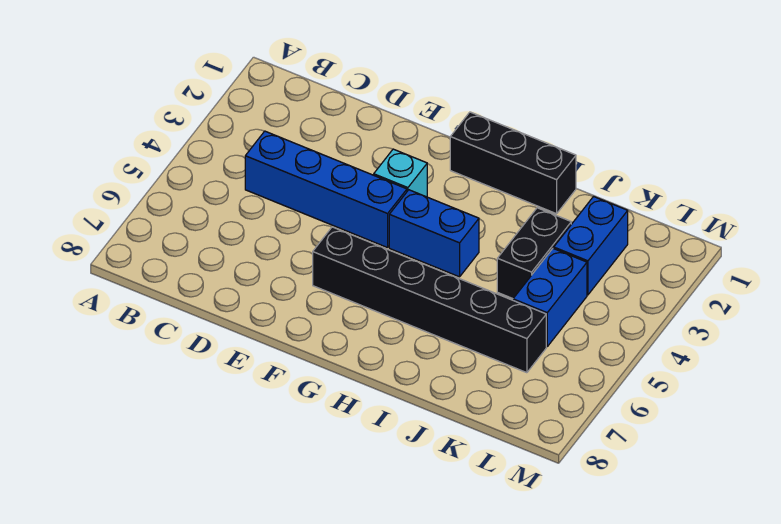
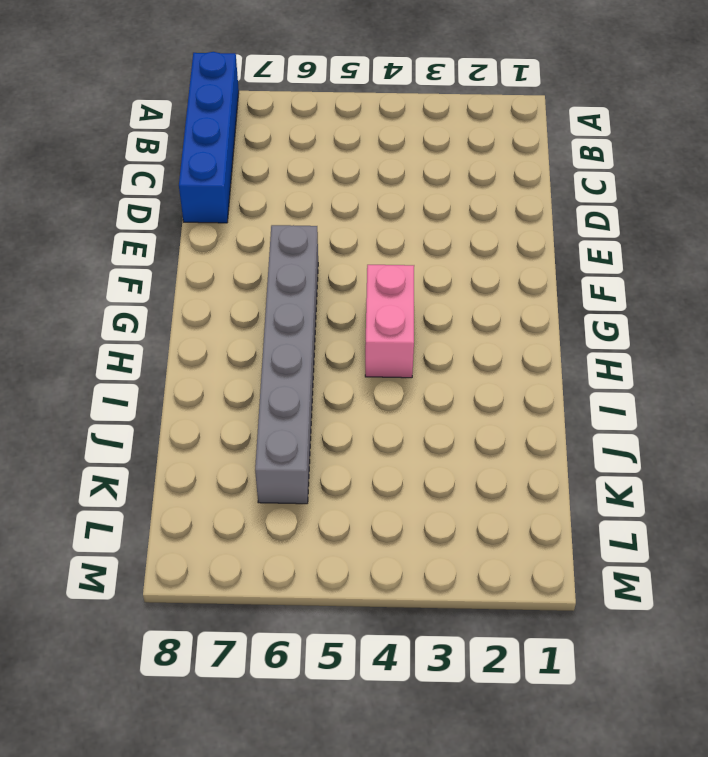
blue 1x4 brick [179,52,239,223] -> blue 1x4 brick moved to [245,131,407,248]
grey 1x6 brick [255,225,318,504] -> black 1x6 brick [313,227,546,373]
pink 1x2 brick [365,265,414,378] -> blue 1x2 brick [389,190,479,277]
none -> cyan 1x1 brick [374,149,427,197]
none -> black 1x3 brick [450,112,576,214]

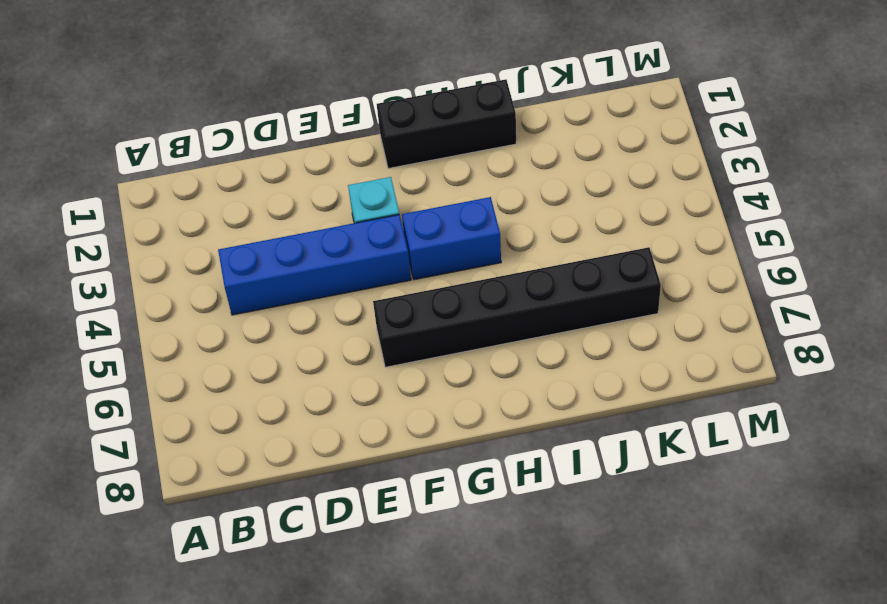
none -> black 1x2 brick [497,208,571,299]
none -> blue 1x2 brick [554,197,628,295]

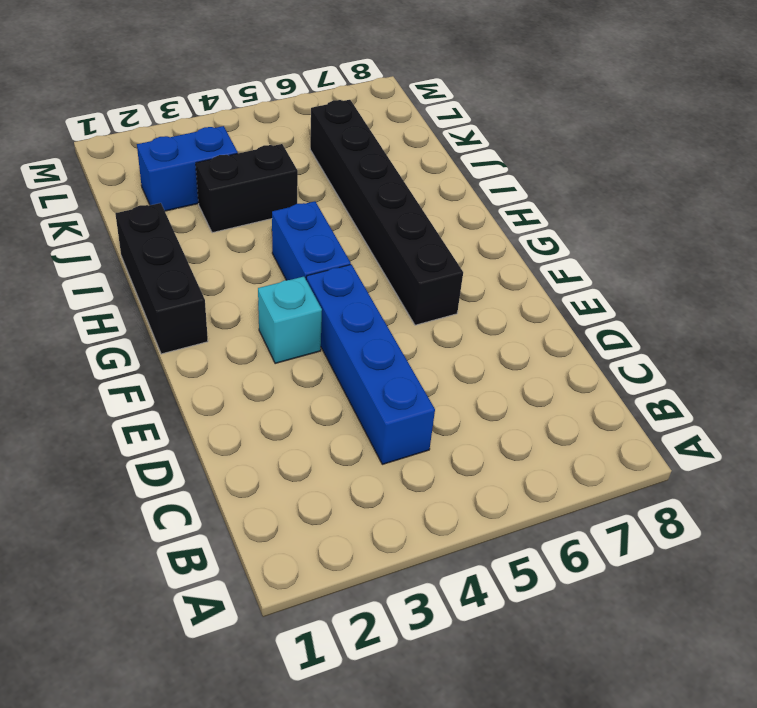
none -> blue 1x2 brick [513,248,587,347]

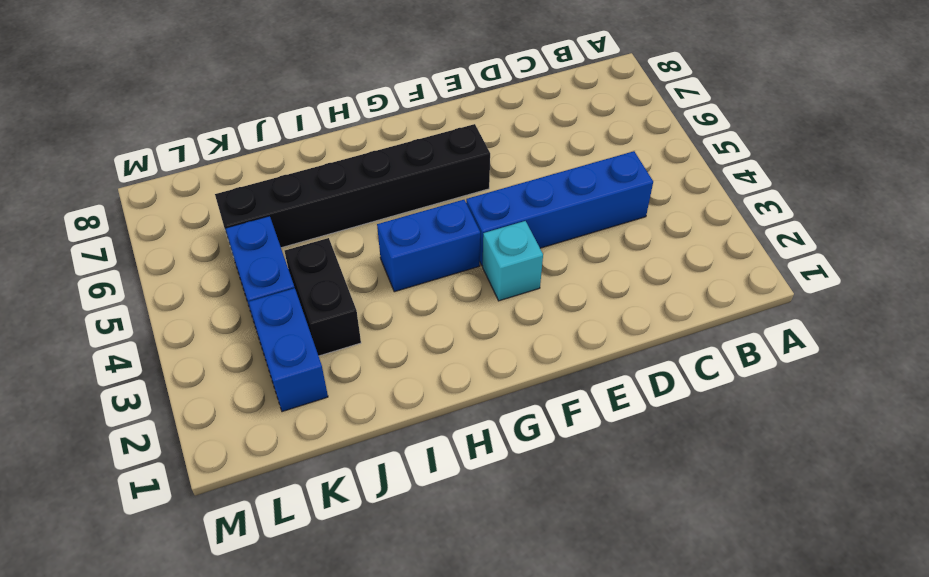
none -> black 1x3 brick [450,112,576,214]

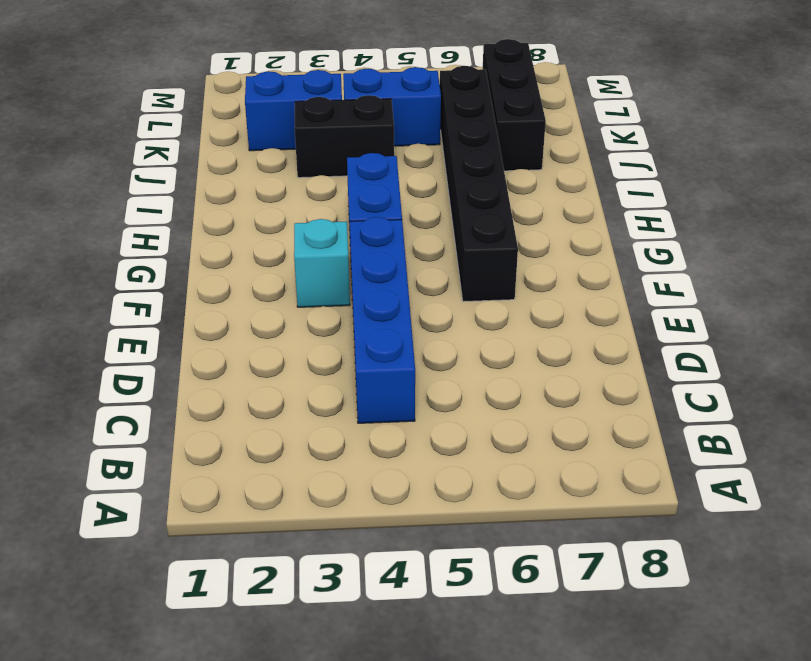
black 1x3 brick [483,39,546,171] -> black 1x3 brick moved to [450,112,576,214]

